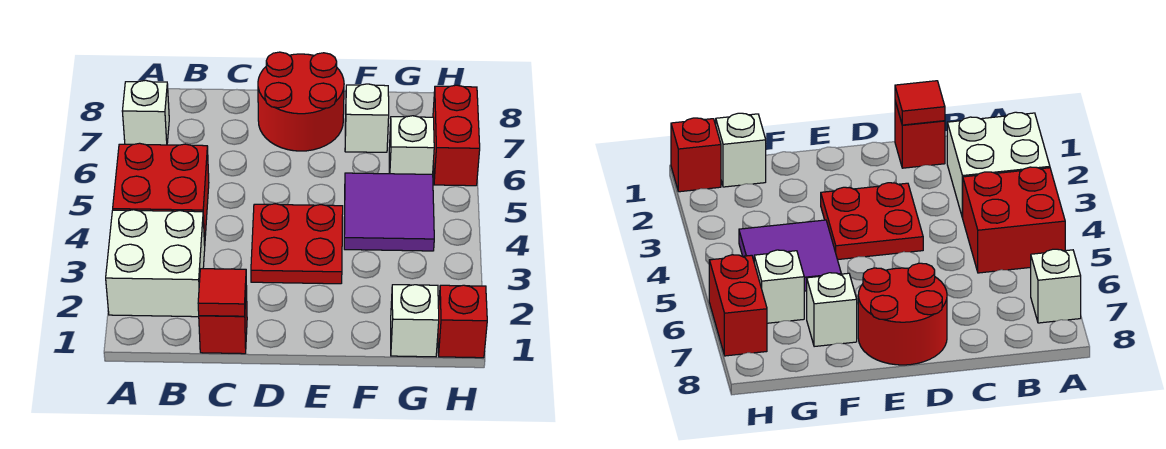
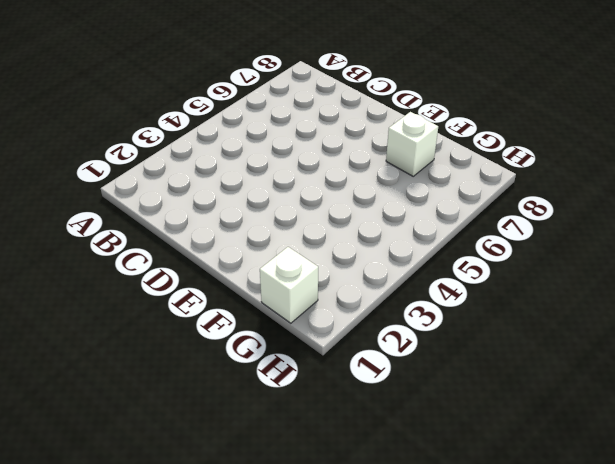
none -> white 2x2 brick [106,210,205,317]
none -> red 2x2 brick [113,143,209,245]
none -> white 1x1 brick [122,80,169,145]

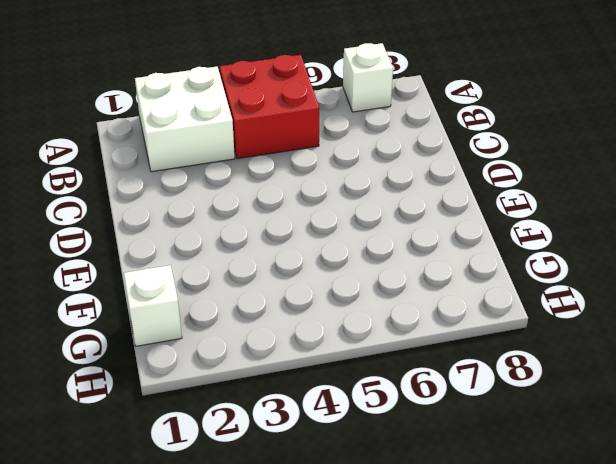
none -> red 1x1 brick [199,286,247,354]
none -> red 2x2 plate [251,204,343,284]
none -> red 2x2 round brick [258,52,344,151]

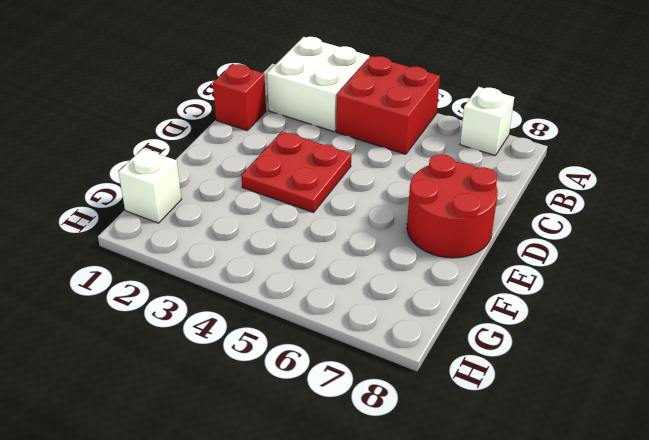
none -> purple 2x2 tile [344,173,434,251]
none -> white 1x1 brick [345,84,389,152]
none -> white 1x1 brick [389,116,434,174]

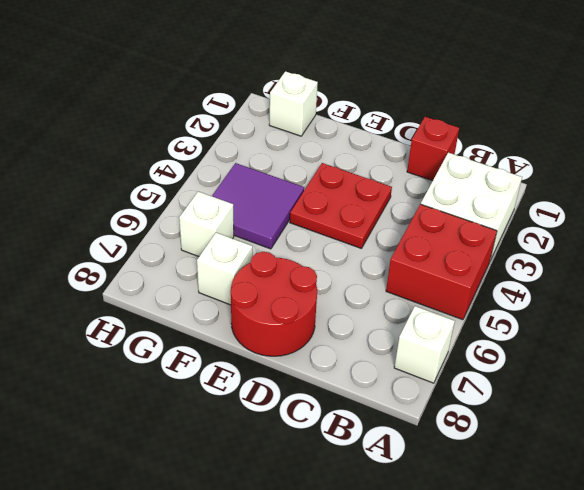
none -> red 1x1 brick [438,285,487,358]
none -> red 1x2 brick [433,85,480,186]
none -> red 1x1 tile [198,269,246,316]

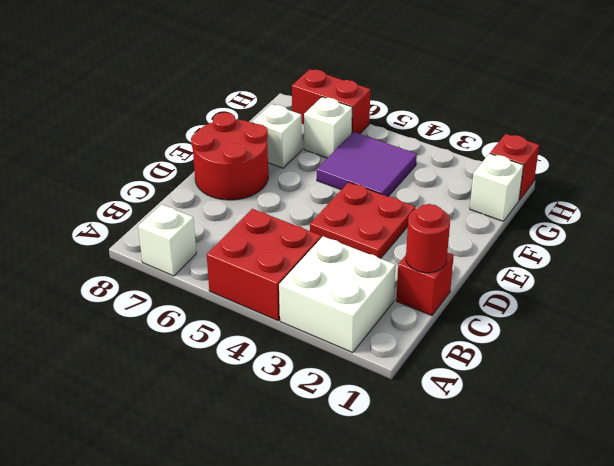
red 1x1 round brick [406,204,450,273] -> red 1x1 tile [198,269,246,316]

